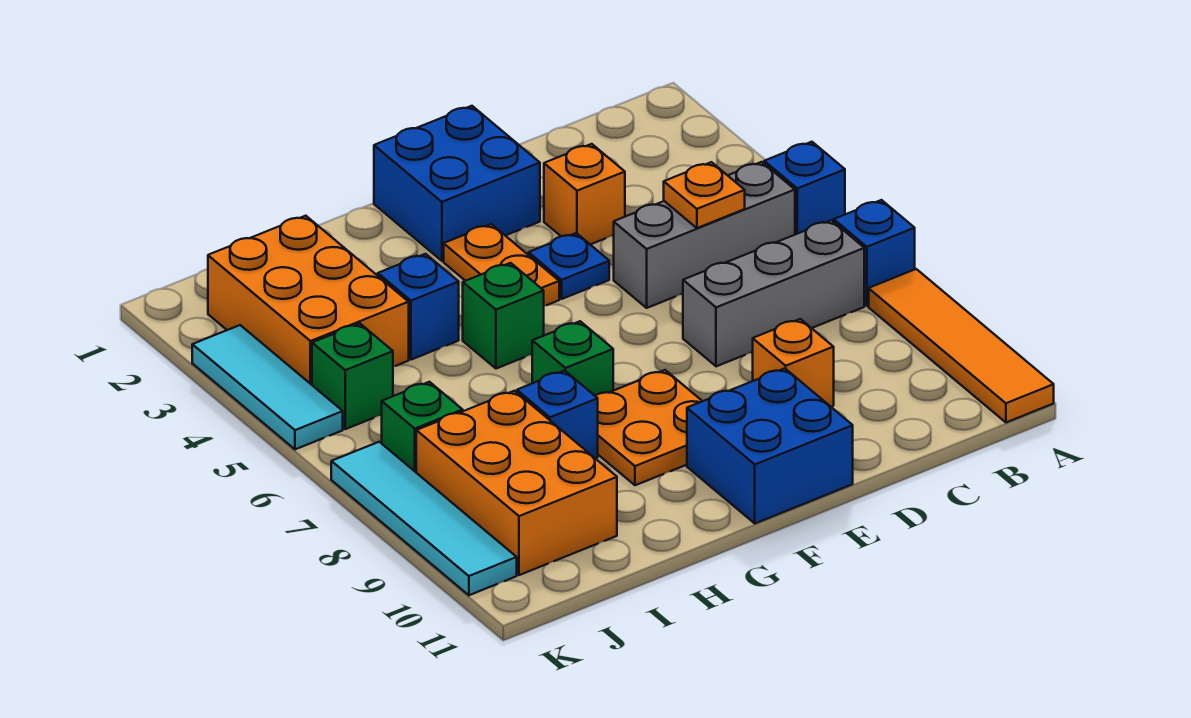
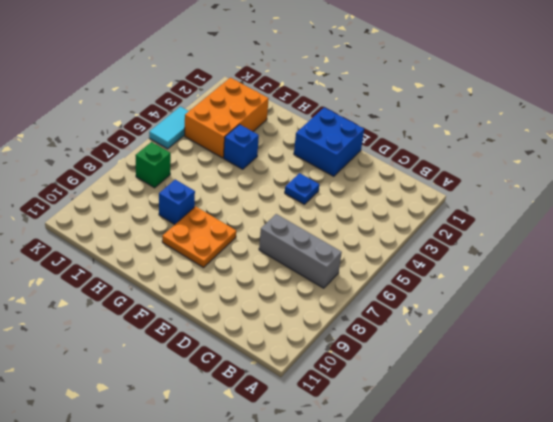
cyan 1x2 tile [149,107,189,149] -> cyan 1x3 tile [192,325,343,449]
none -> blue 1x1 brick [764,142,845,235]
none -> blue 1x1 brick [834,200,915,306]
none -> orange 1x4 tile [869,269,1054,422]

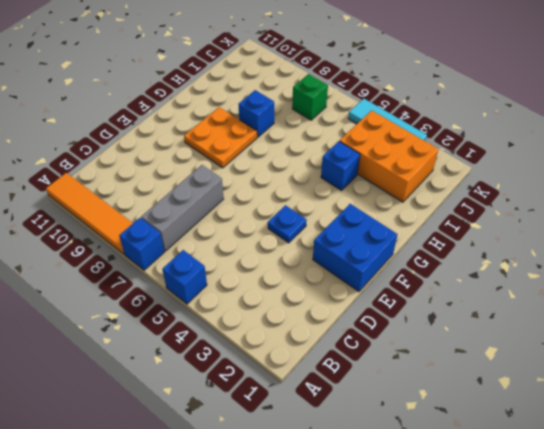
none -> grey 1x3 brick [613,162,795,308]
none -> orange 1x1 brick [544,144,625,245]
none -> orange 1x1 brick [753,319,834,407]

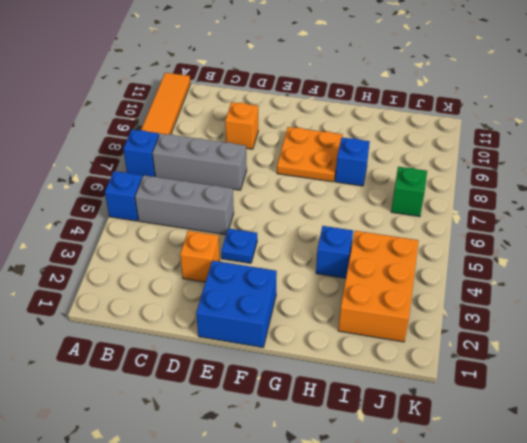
none -> blue 2x2 brick [687,368,853,523]
none -> orange 1x2 plate [444,224,559,306]
none -> green 1x1 brick [463,263,544,369]

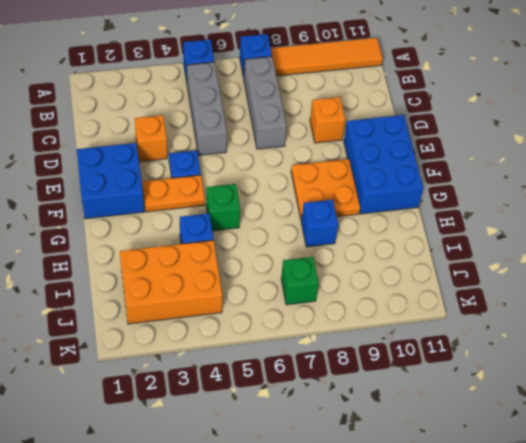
blue 2x3 brick [344,115,423,214] -> blue 2x2 brick [687,368,853,523]
none -> green 1x1 brick [532,321,613,395]
none -> orange 2x3 brick [416,391,617,575]
none -> green 1x1 brick [312,324,393,429]

